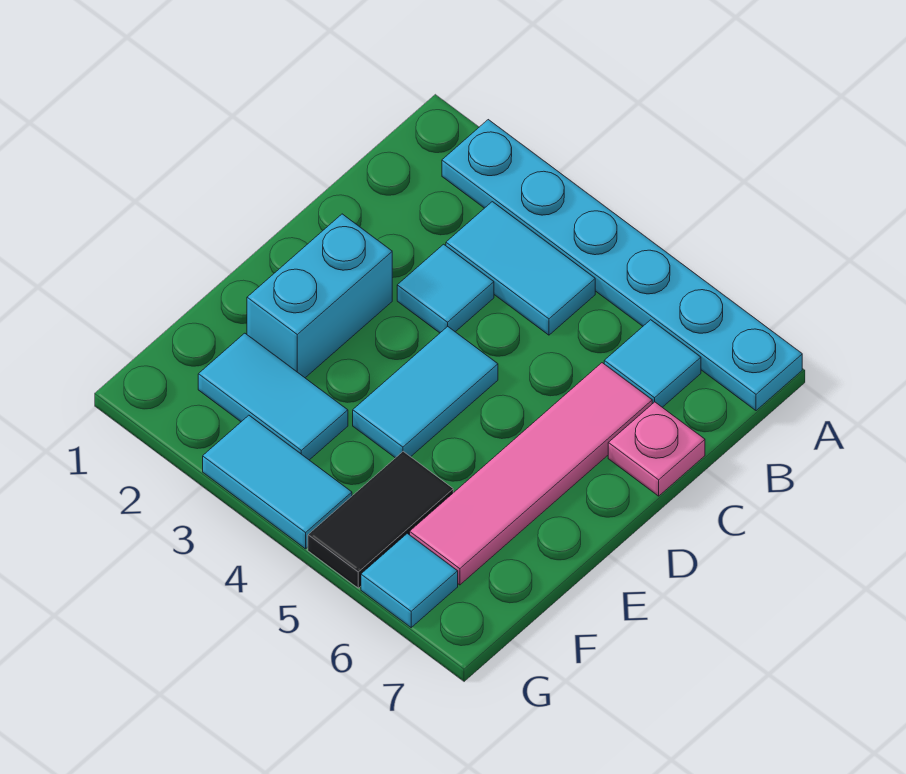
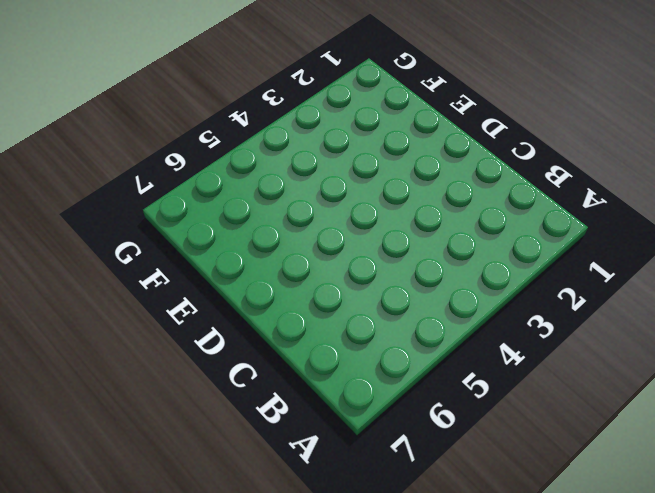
none -> cyan 1x6 plate [442,120,802,411]
none -> cyan 1x2 tile [446,202,595,335]
none -> cyan 1x1 tile [604,320,701,407]

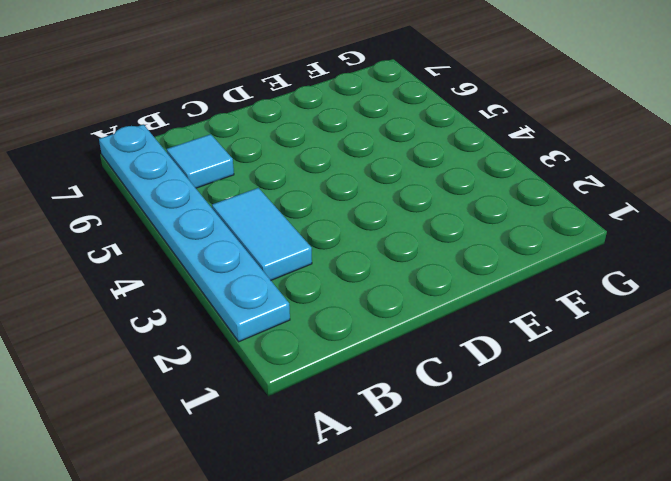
none -> cyan 1x1 tile [397,244,494,333]
none -> pink 1x4 tile [410,363,652,585]
none -> pink 1x1 plate [608,402,705,496]

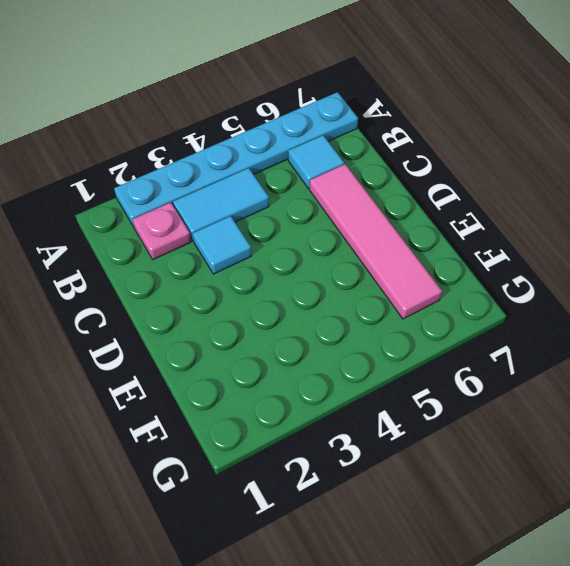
pink 1x1 plate [133,202,191,260] -> pink 1x1 plate moved to [608,402,705,496]
none -> cyan 1x2 brick [247,214,392,378]
none -> cyan 1x2 tile [353,327,498,458]
none -> cyan 1x2 tile [198,333,348,460]

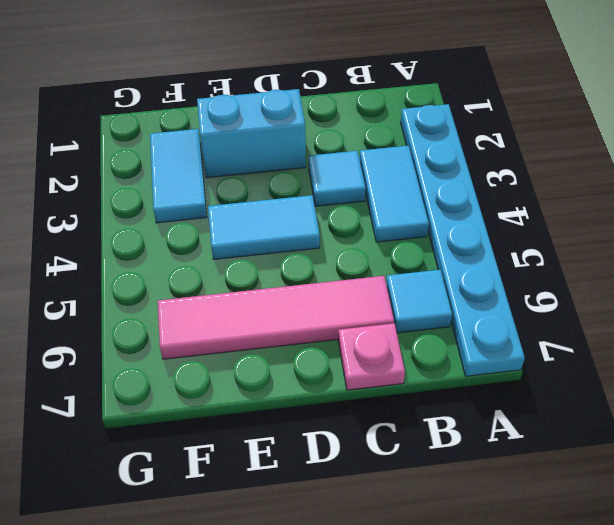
none -> black 1x2 tile [308,451,453,588]
none -> cyan 1x2 tile [203,415,352,549]
none -> cyan 1x1 tile [361,534,458,628]

